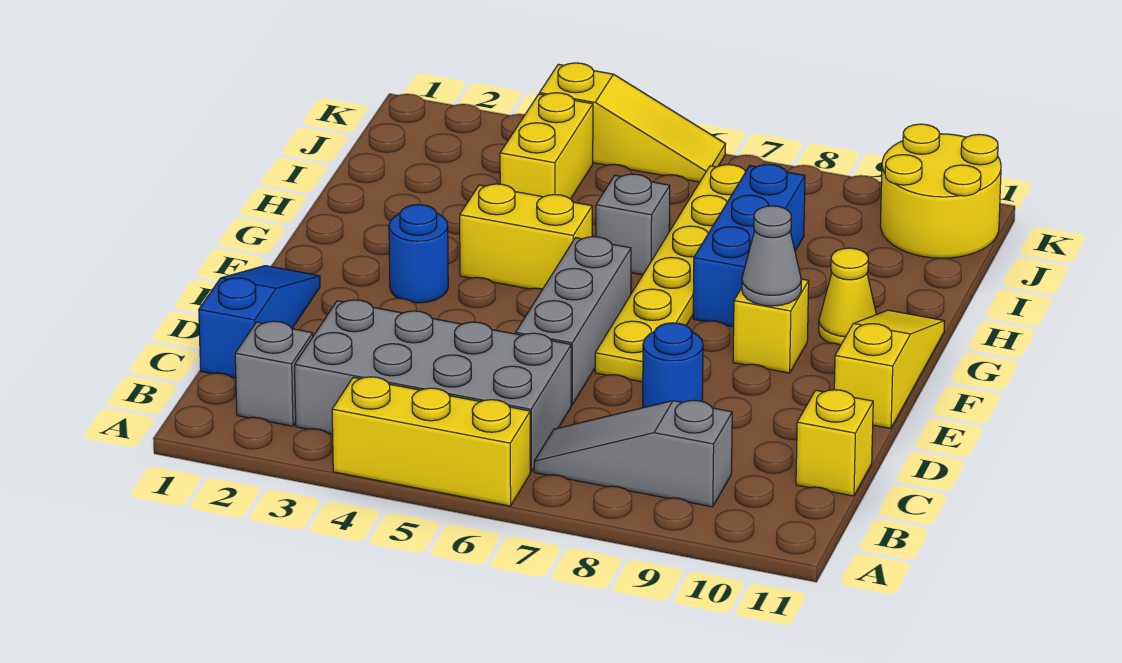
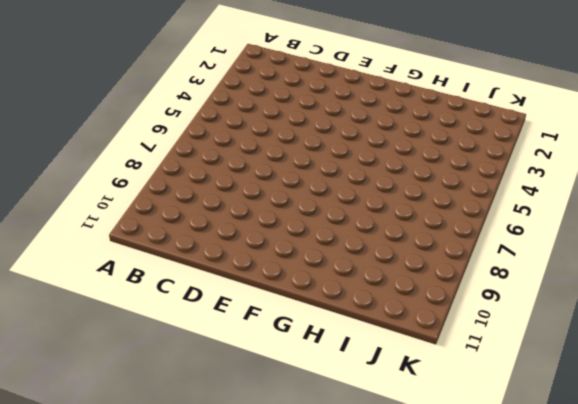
none -> yellow 1x3 brick [332,377,530,506]
none -> grey 1x1 brick [235,321,313,426]
none -> grey 2x4 brick [295,300,571,472]

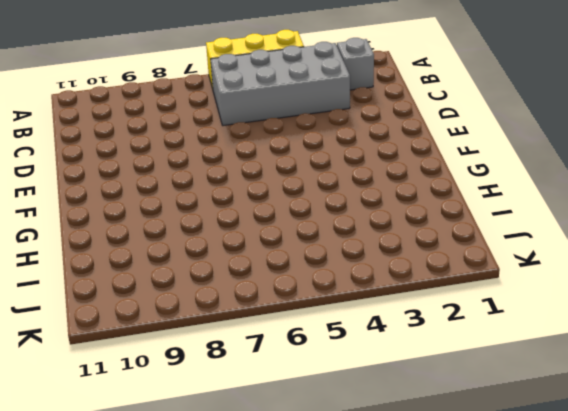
none -> grey 1x3 slope [534,400,732,507]
none -> blue 1x3 slope [199,266,320,378]
none -> yellow 1x1 brick [796,390,873,496]

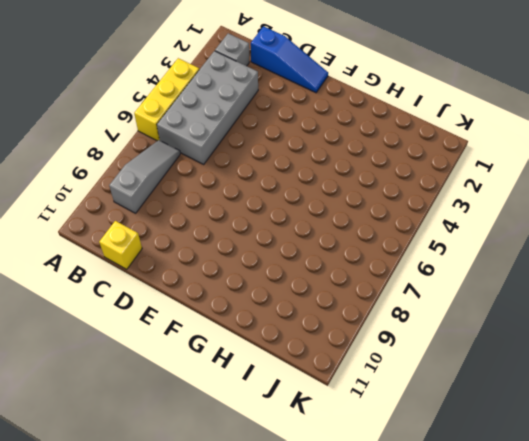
none -> grey 1x3 brick [516,237,631,405]
none -> blue 1x1 round brick [643,323,703,408]
none -> yellow 1x6 plate [595,165,746,382]

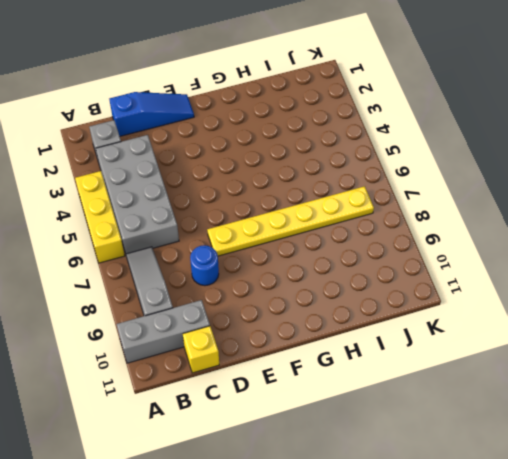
grey 1x3 brick [117,300,210,363] -> grey 1x3 brick moved to [516,237,631,405]
none -> yellow 1x3 slope [834,310,945,429]
none -> blue 1x1 round brick [389,205,448,303]
none -> yellow 1x1 brick [733,279,809,373]

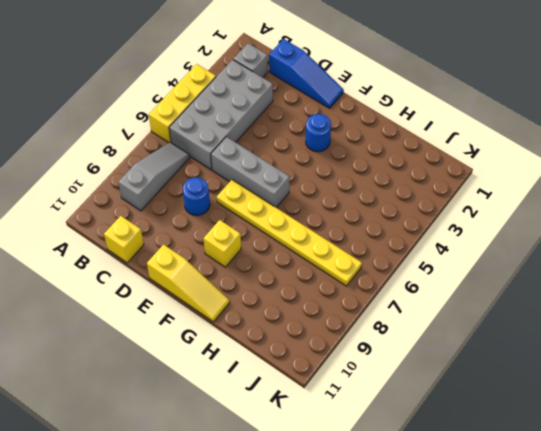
none -> yellow 1x2 brick [460,184,592,289]
none -> blue 1x3 brick [693,164,805,327]
none -> yellow 1x1 cone [819,248,876,345]

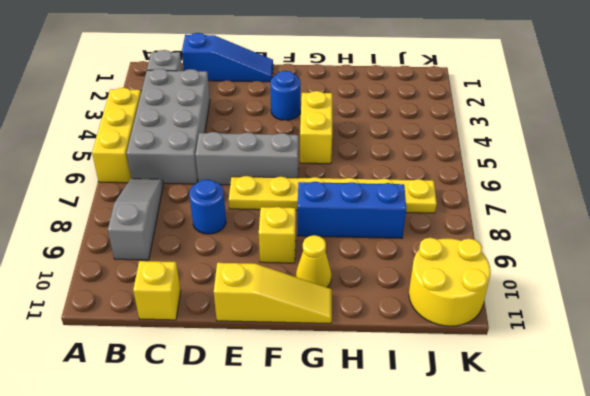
none -> grey 1x1 brick [596,174,670,275]
none -> yellow 1x2 brick [500,93,593,199]
none -> yellow 1x3 slope [540,63,726,182]

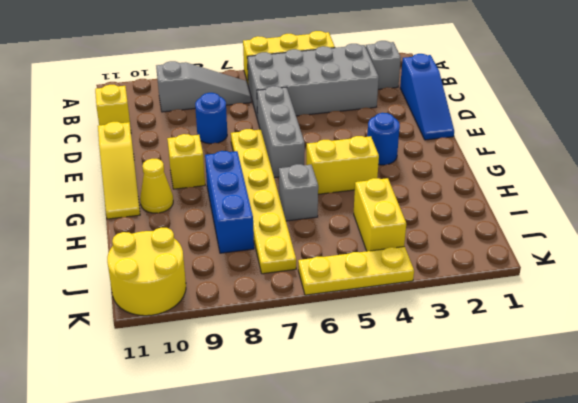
yellow 1x3 plate [298,247,414,295] -> yellow 1x3 slope [540,63,726,182]
none -> grey 1x1 cone [742,206,801,306]

